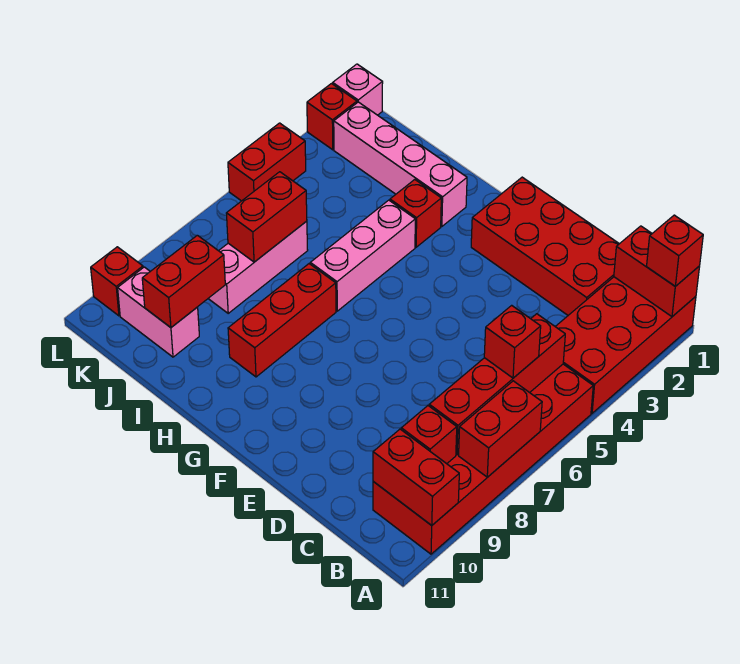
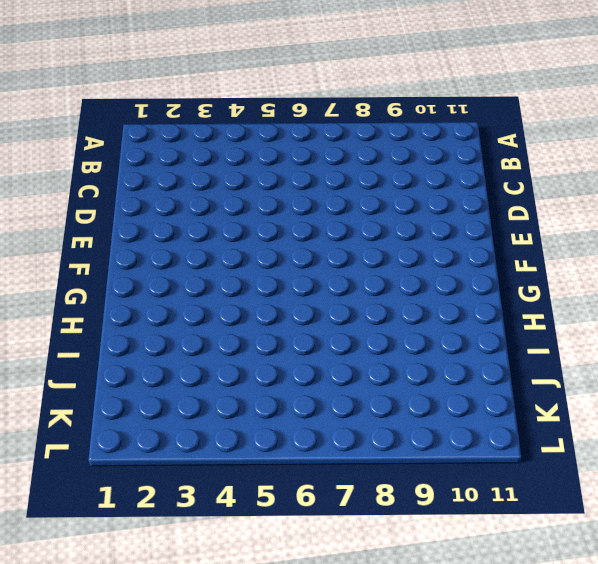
none -> red 2x4 brick [555,277,696,413]
none -> red 2x6 brick [373,364,593,554]
none -> red 2x4 brick [471,177,619,315]

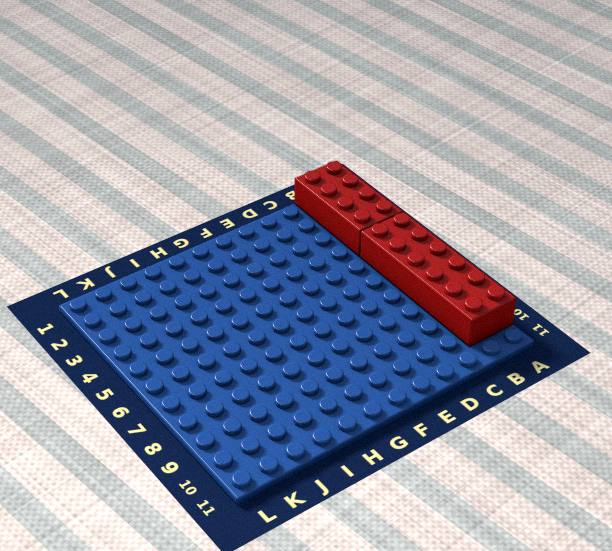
none -> red 2x4 brick [471,177,619,315]
none -> pink 1x4 brick [334,102,467,226]
none -> red 1x1 brick [390,180,441,247]

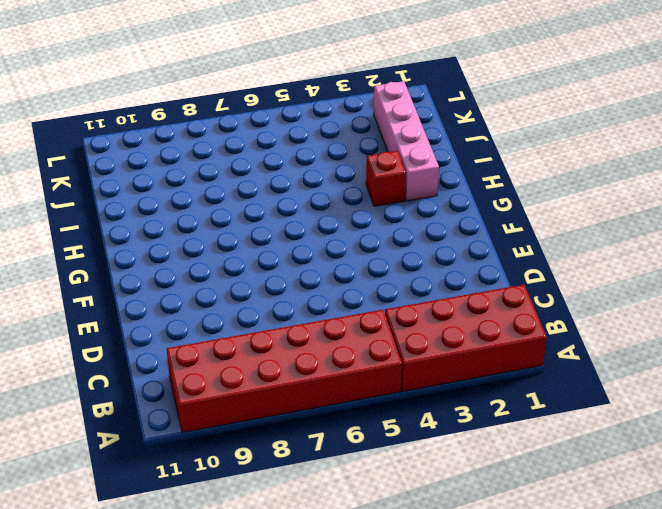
none -> red 2x4 brick [471,177,619,315]
none -> pink 1x3 brick [310,200,415,311]
none -> red 1x3 brick [228,264,336,377]

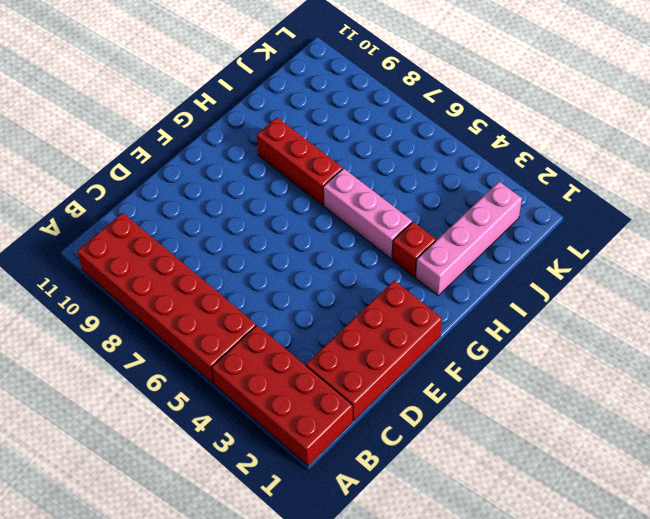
none -> pink 1x3 brick [208,221,308,313]
none -> pink 1x2 brick [118,267,199,357]
none -> pink 1x1 brick [333,64,383,115]

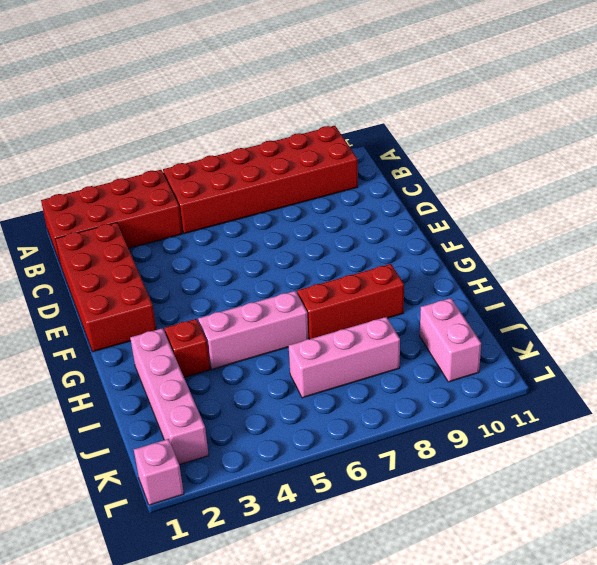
none -> red 1x1 brick [307,84,357,150]
none -> red 1x2 brick [228,123,306,201]
none -> red 1x1 brick [91,247,143,316]

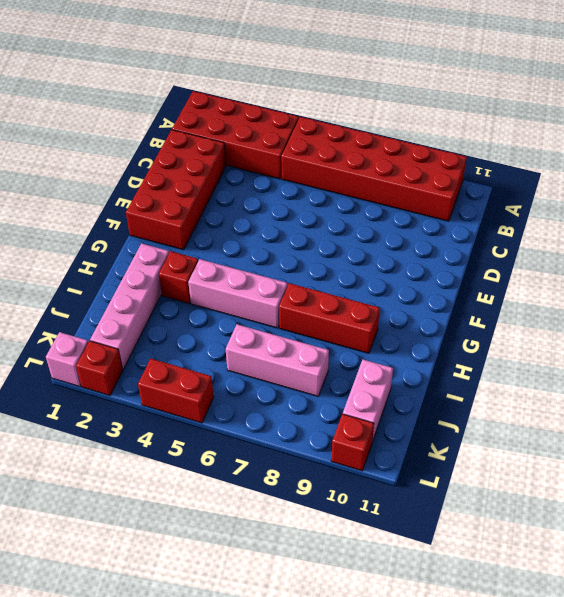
none -> red 1x2 brick [614,226,700,317]
none -> red 1x2 brick [459,381,542,477]
none -> red 1x2 brick [373,429,459,525]

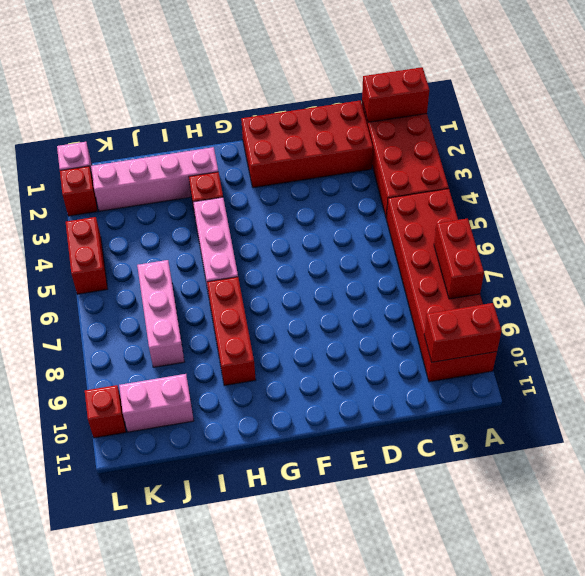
none -> red 1x4 brick [429,314,565,455]
none -> red 1x1 brick [401,406,457,464]
none -> red 1x2 brick [226,172,307,262]

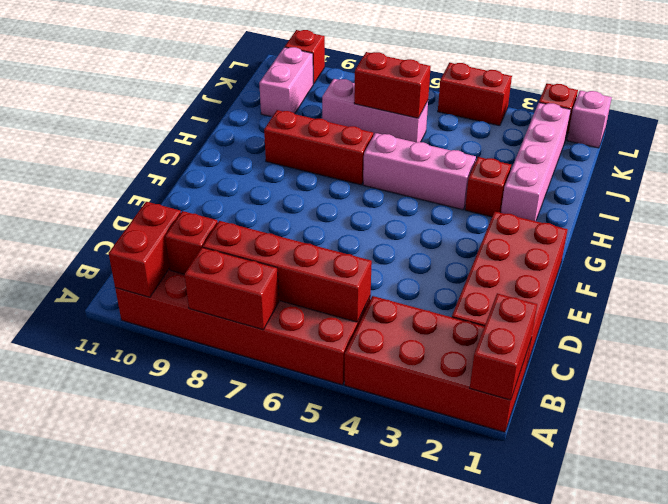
none -> red 1x2 brick [142,235,225,327]
none -> red 1x1 brick [647,215,703,286]
none -> red 1x1 brick [484,305,541,378]

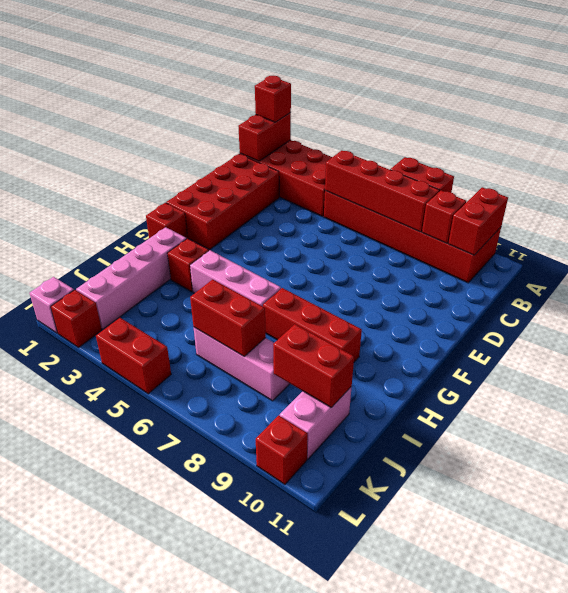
red 1x1 brick [146,203,188,239] -> red 1x1 brick moved to [484,305,541,378]

